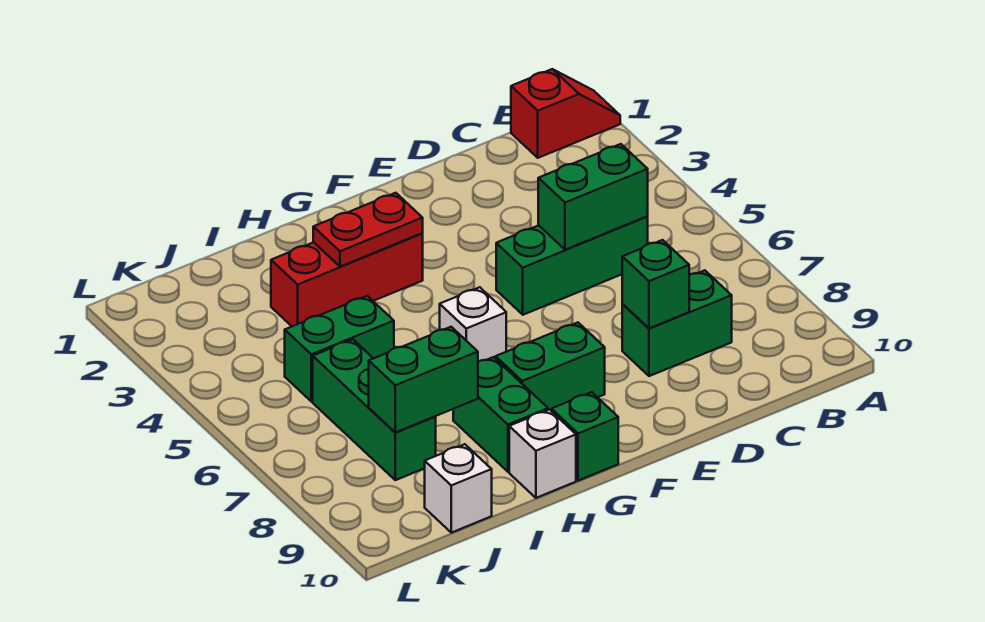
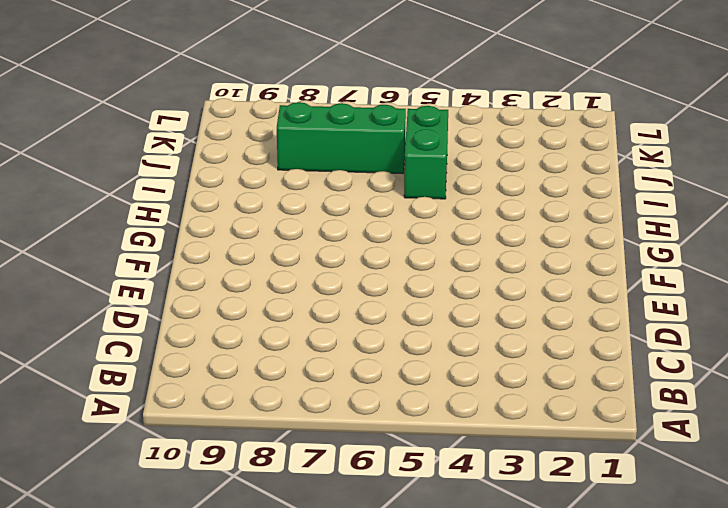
none -> red 1x2 slope [511,69,620,158]
none -> green 1x3 brick [496,217,648,315]
none -> green 1x2 brick [622,270,732,376]

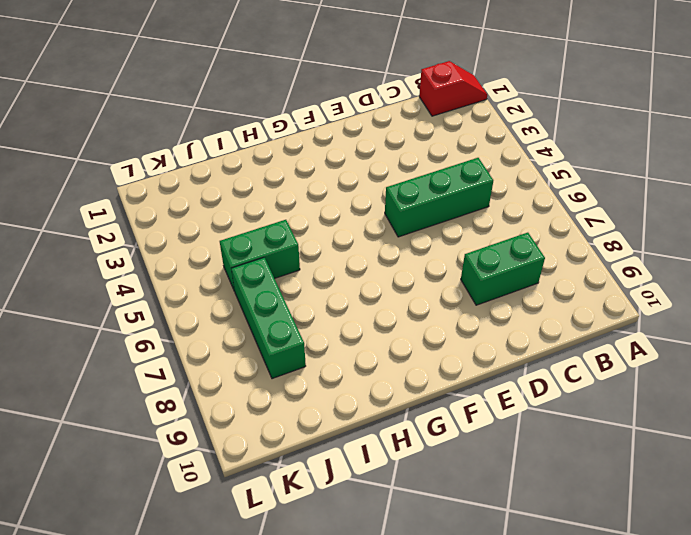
none -> green 1x2 brick [496,323,605,411]
none -> red 1x3 brick [271,233,423,326]
none -> white 1x1 brick [440,287,506,362]

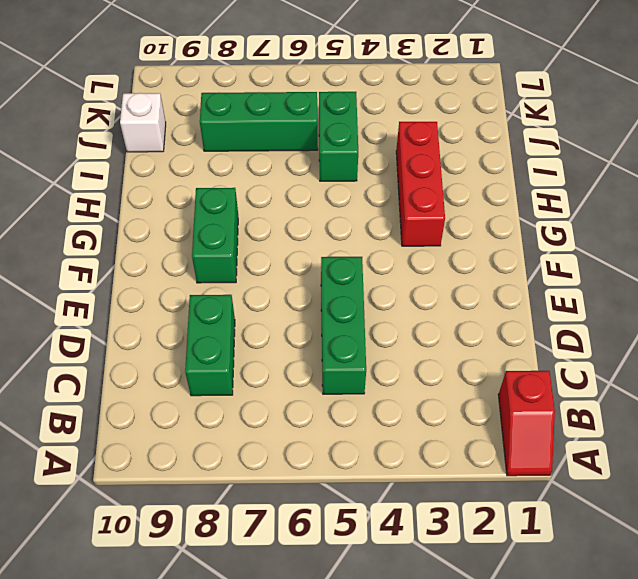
none -> white 1x1 brick [440,287,506,362]
none -> green 1x1 brick [552,392,618,481]
none -> green 1x2 brick [453,357,548,472]

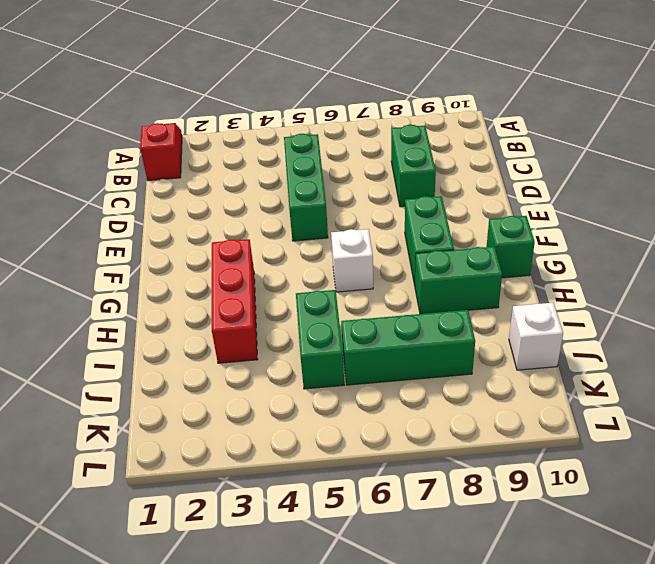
none -> white 1x1 brick [509,410,576,498]
none -> green 1x2 brick [538,144,648,250]
none -> green 1x1 brick [622,240,689,328]

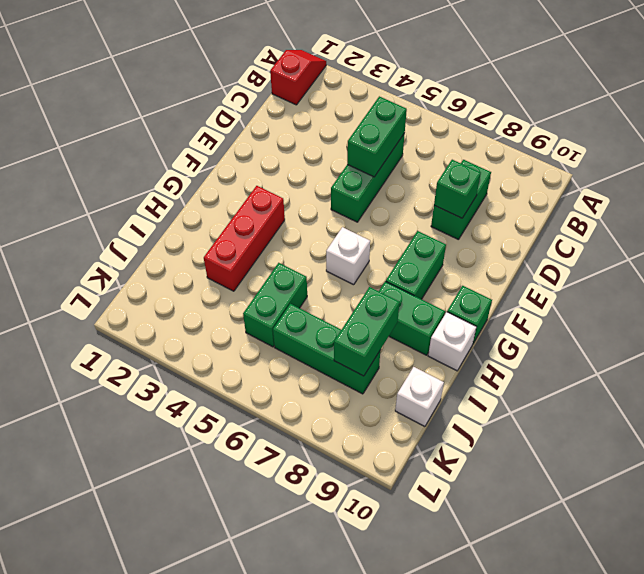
none -> red 1x2 plate [313,193,423,267]

